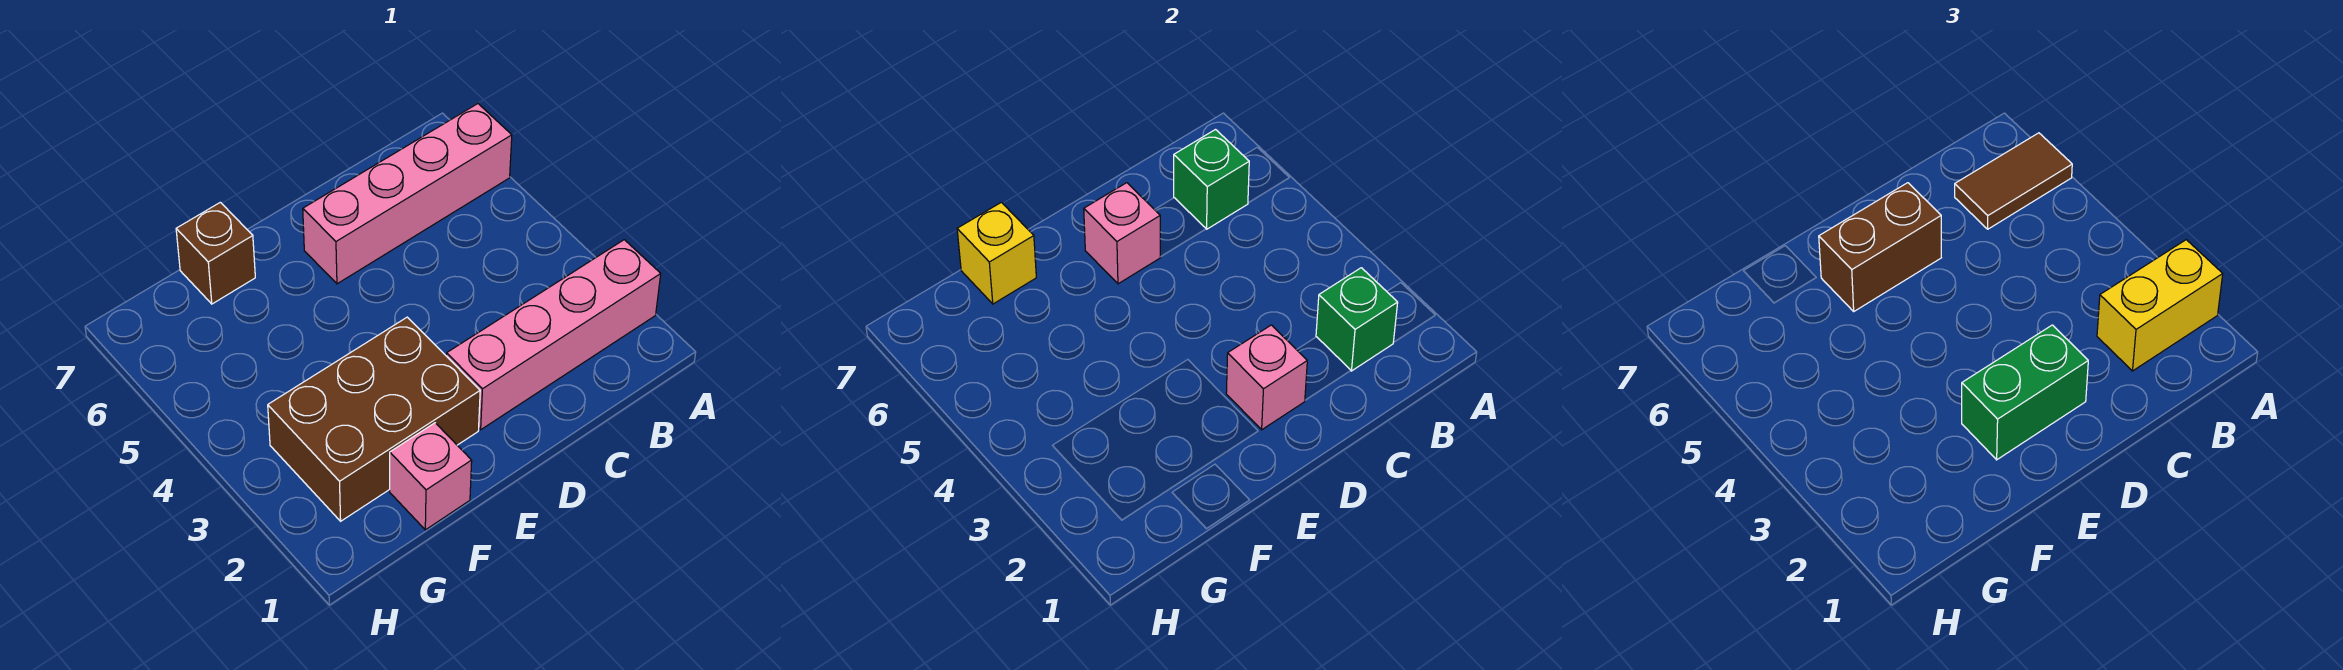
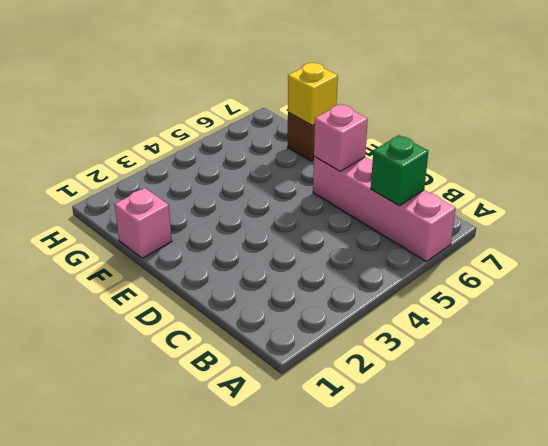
none -> pink 1x4 brick [446,240,661,430]
none -> brown 2x3 brick [268,317,480,521]
none -> green 1x1 brick [1316,268,1398,371]

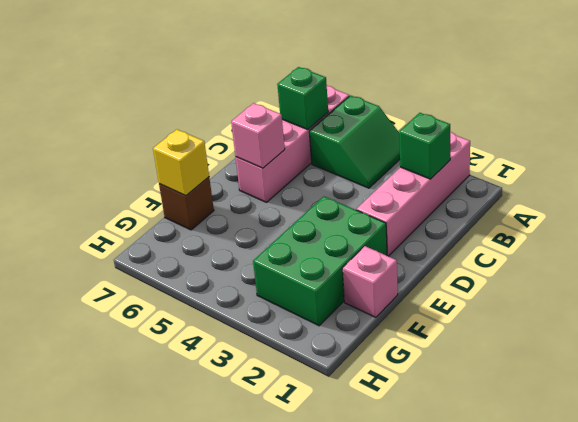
green 2x2 slope [309,95,400,188] -> none
green 2x3 brick [253,196,387,326] -> brown 2x3 brick [268,317,480,521]
none -> pink 1x1 brick [1226,325,1307,430]
none -> yellow 1x2 brick [2097,240,2223,371]
none -> brown 1x2 tile [1955,133,2072,229]

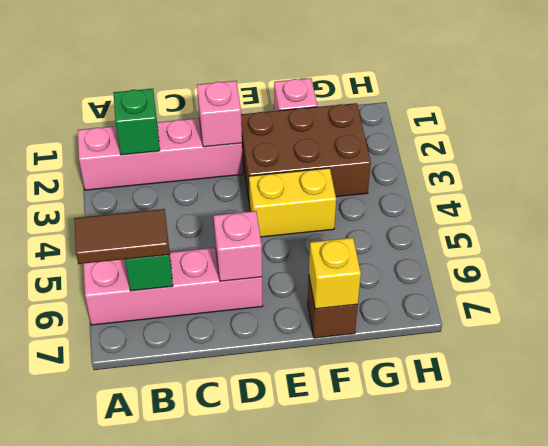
yellow 1x2 brick [249,168,336,237] -> yellow 1x2 brick moved to [2097,240,2223,371]
none -> green 1x2 brick [1962,325,2088,460]
none -> brown 1x2 brick [1819,183,1941,311]

